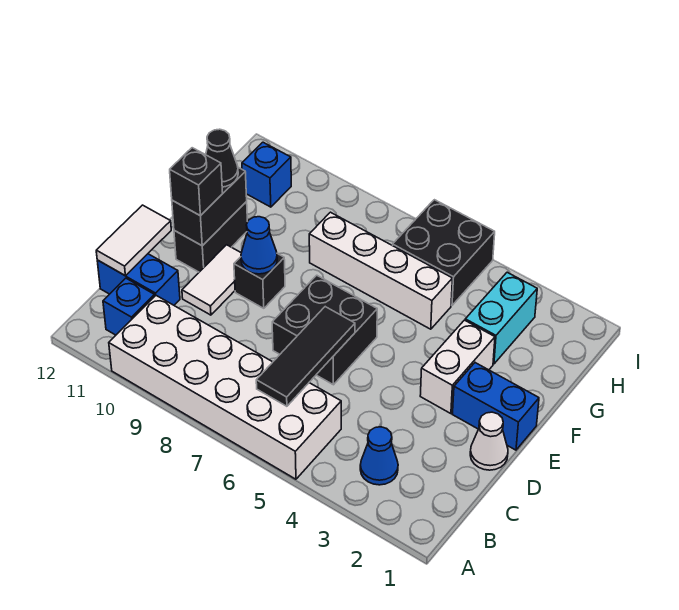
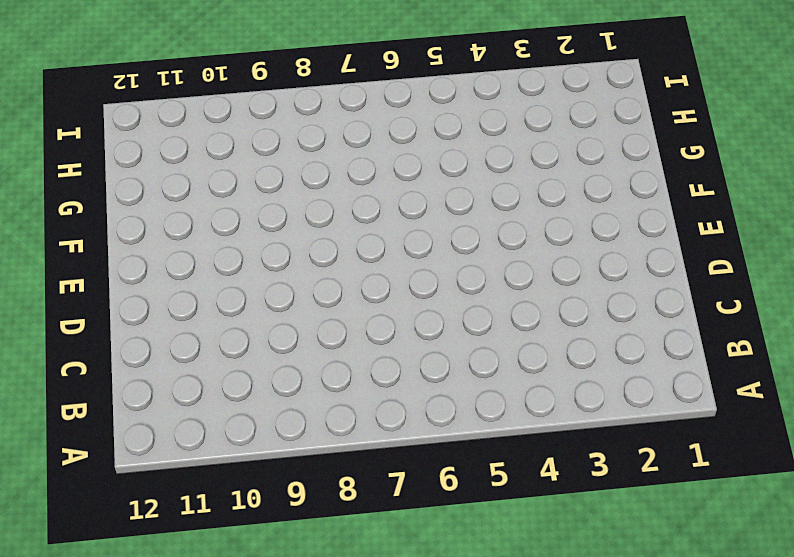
none -> white 2x6 brick [109,296,341,479]
none -> blue 1x1 cone [360,427,398,485]
none -> blue 1x1 brick [103,278,155,335]

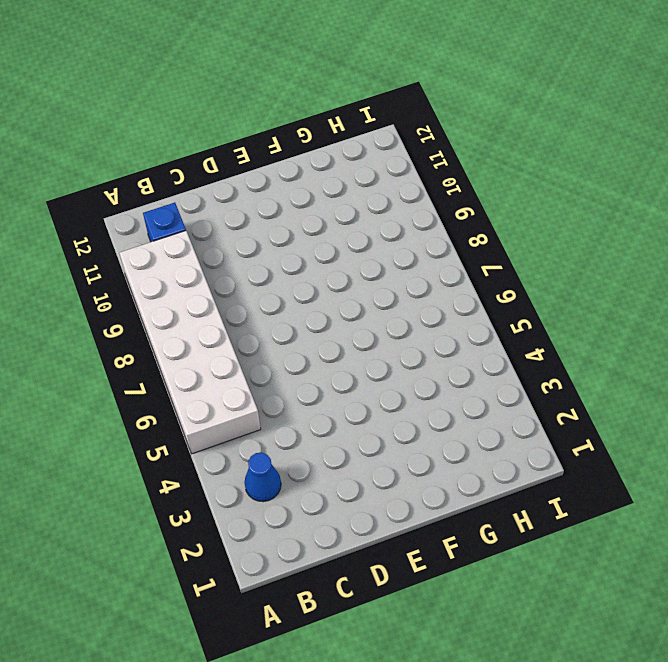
none -> blue 1x2 brick [97,254,180,305]
none -> white 1x1 cone [470,412,508,470]
none -> black 2x2 brick [272,275,377,385]

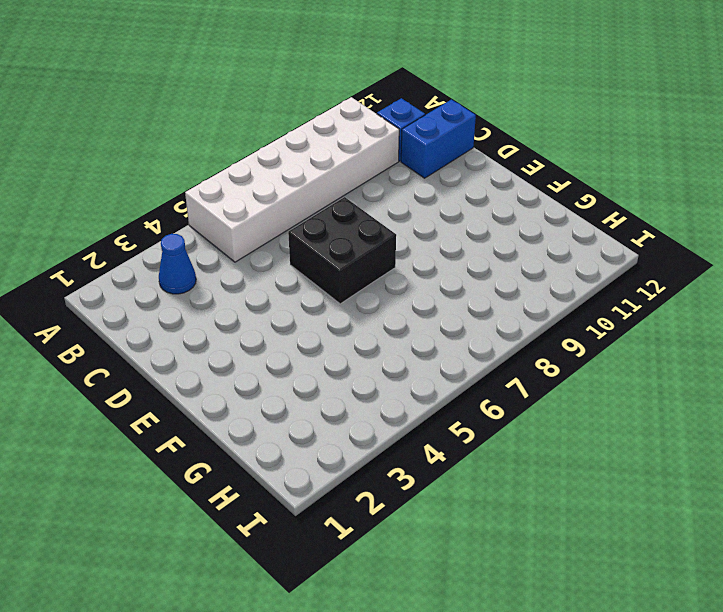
none -> white 1x1 cone [470,412,508,470]
none -> white 1x2 tile [182,245,241,315]
none -> blue 1x2 brick [453,363,539,450]

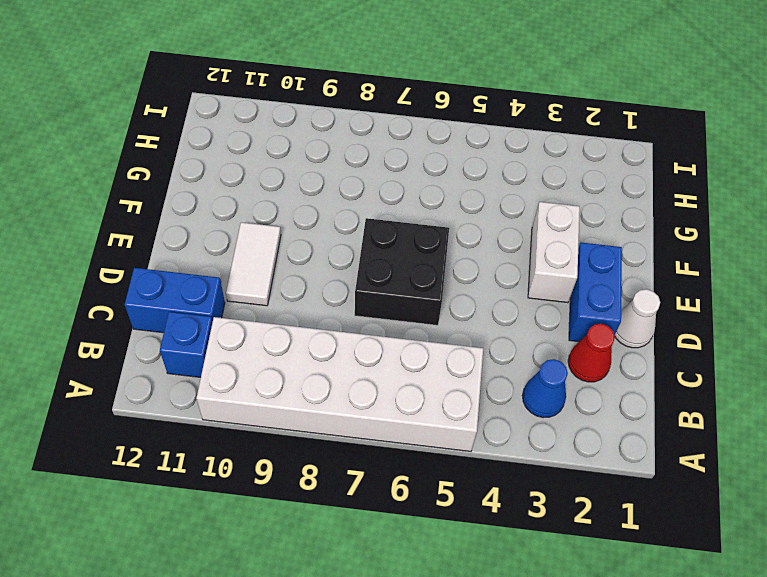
red 1x1 cone [568,324,615,382] -> none
blue 1x2 brick [569,243,622,342] -> blue 1x2 brick turned to [453,363,539,450]
none -> black 1x1 brick [234,254,285,308]
none -> black 1x2 brick [174,202,247,272]
none -> cyan 1x2 brick [465,272,537,364]

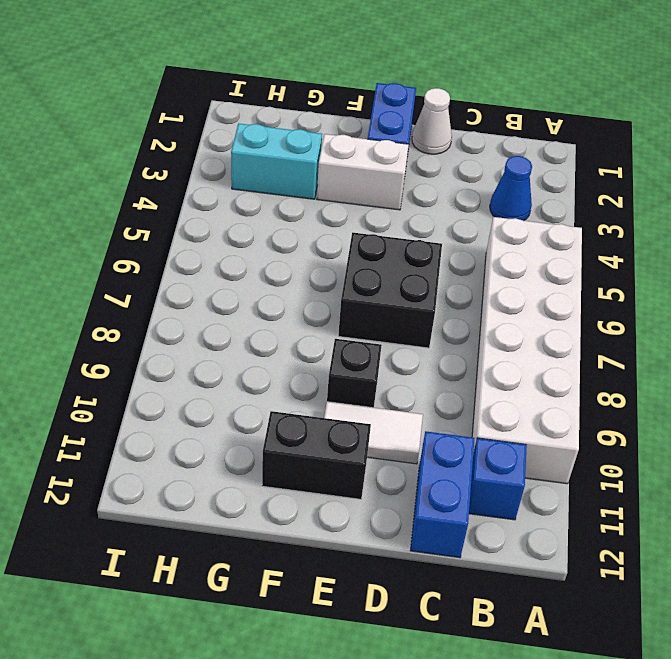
none -> white 1x4 brick [309,212,453,329]
none -> black 2x2 brick [393,200,495,305]
none -> blue 1x1 brick [242,142,291,207]

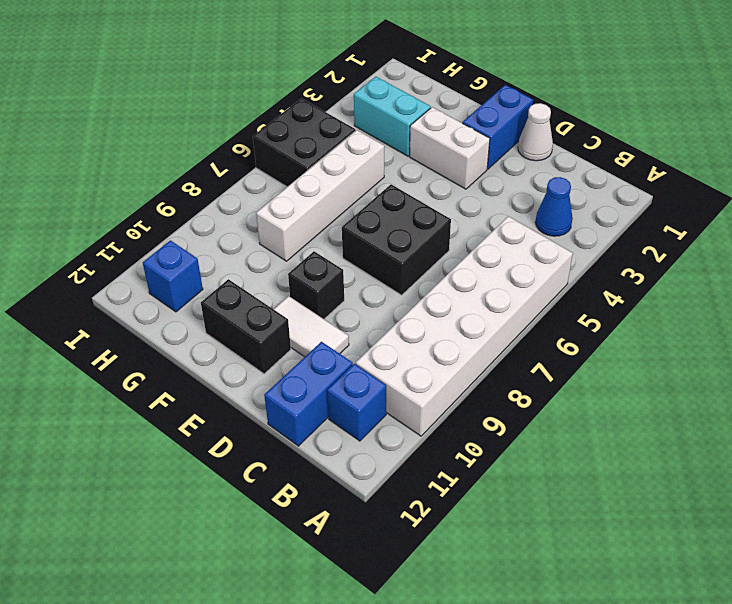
none -> black 1x3 tile [256,307,355,406]
none -> white 1x2 tile [96,205,171,276]
none -> blue 1x1 cone [241,217,277,274]

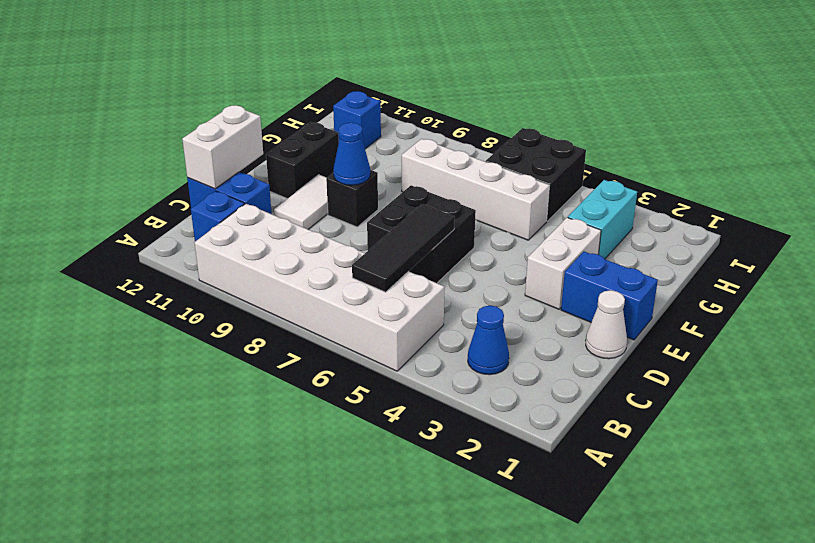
white 1x2 brick [182,105,263,189] -> white 1x2 tile [96,205,171,276]
none -> black 1x2 brick [172,168,247,246]
none -> black 1x1 brick [170,148,223,216]
none -> black 1x1 cone [206,129,238,187]

